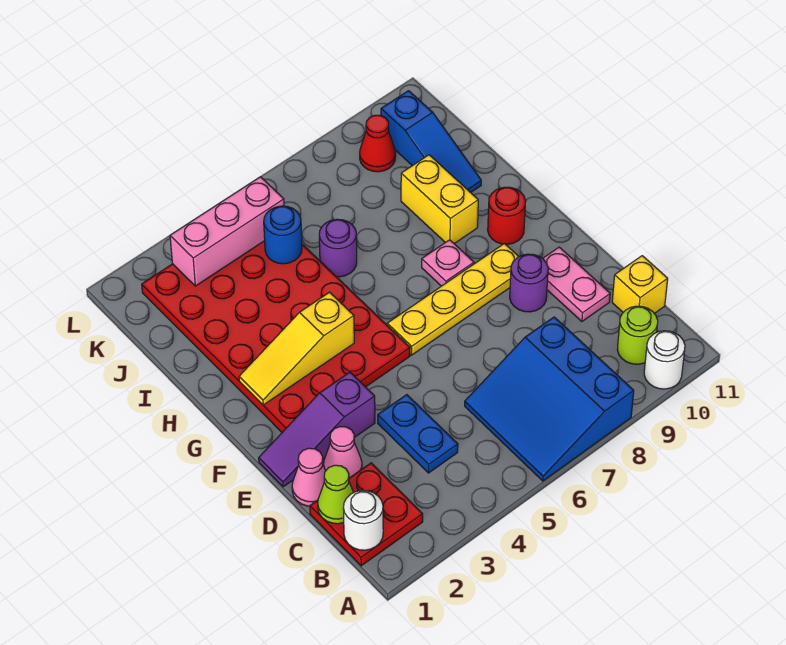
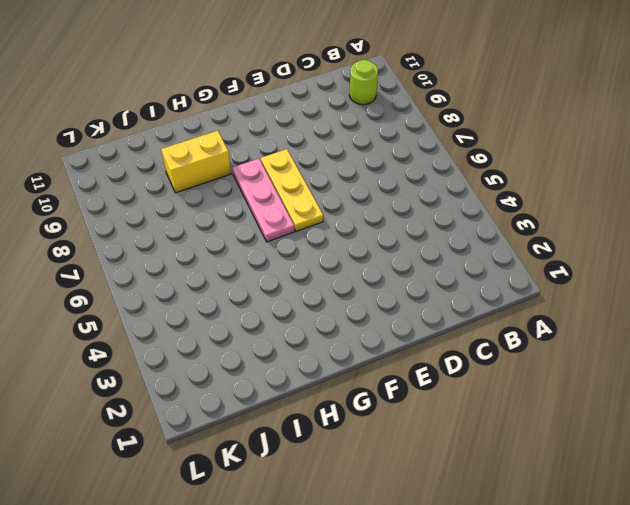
yellow 1x3 plate [261,149,323,231] -> yellow 1x4 plate [387,244,519,355]
pink 1x3 plate [232,159,294,242] -> pink 1x1 plate [422,240,474,286]
none -> blue 3x3 slope [465,317,634,481]
none -> white 1x1 round brick [644,331,685,389]
none -> red 2x2 plate [310,463,423,566]

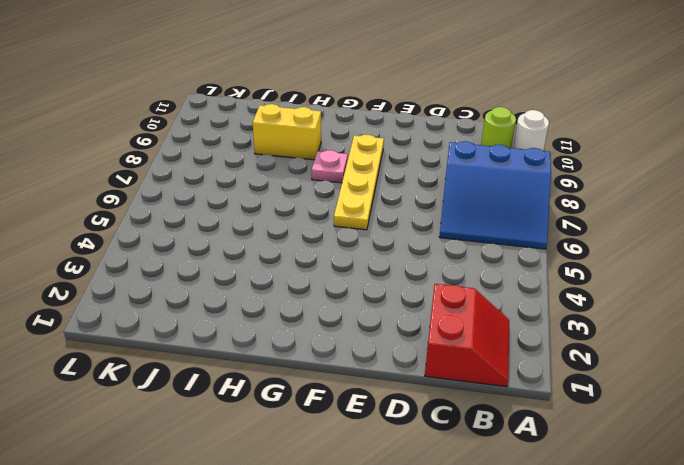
red 2x2 slope [425,284,509,387] -> red 2x2 plate [310,463,423,566]
none -> blue 1x2 plate [378,395,458,473]
none -> yellow 1x1 brick [612,256,668,313]
none -> pink 1x1 cone [292,448,326,506]

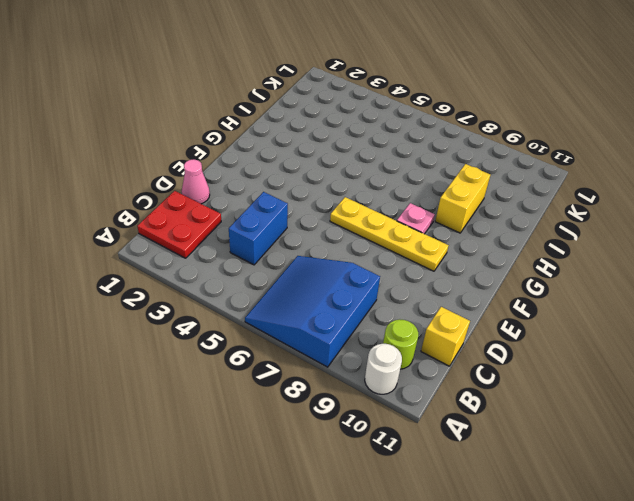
blue 1x2 brick [229,192,288,265] -> blue 1x2 plate [378,395,458,473]
none -> pink 1x1 cone [324,427,362,478]
none -> pink 1x2 plate [543,247,610,321]
none -> purple 1x3 slope [259,372,375,487]

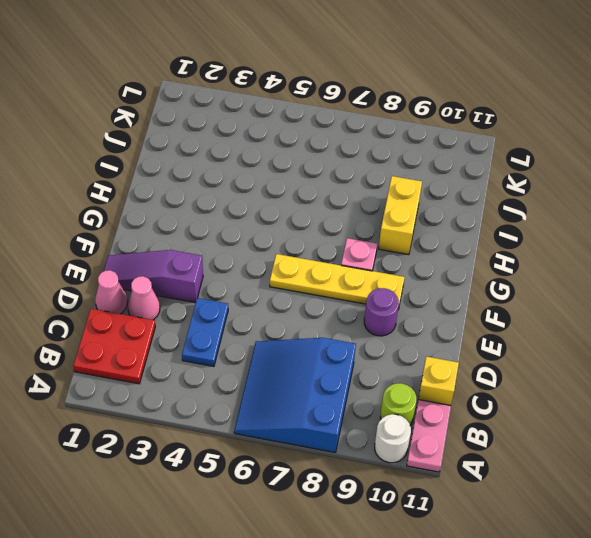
pink 1x2 plate [407,400,451,472] -> pink 1x2 plate moved to [543,247,610,321]
none -> red 4x6 plate [142,241,410,432]
none -> red 1x1 round brick [488,187,526,244]
none -> purple 1x1 round brick [319,219,357,277]

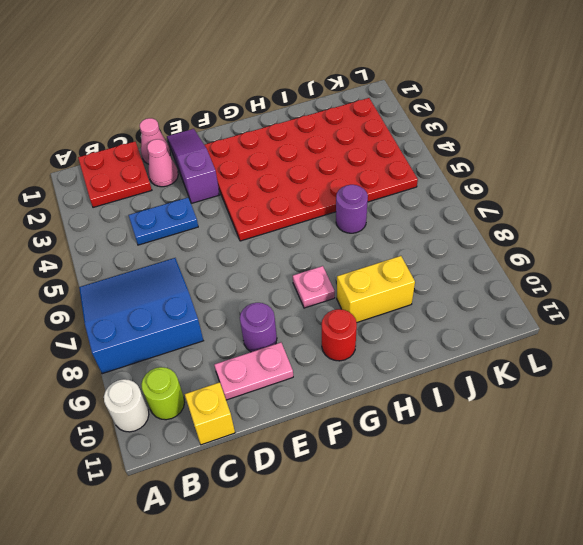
none -> yellow 1x4 plate [387,244,519,355]
none -> blue 1x3 slope [381,91,481,192]
none -> red 1x1 cone [360,115,396,172]

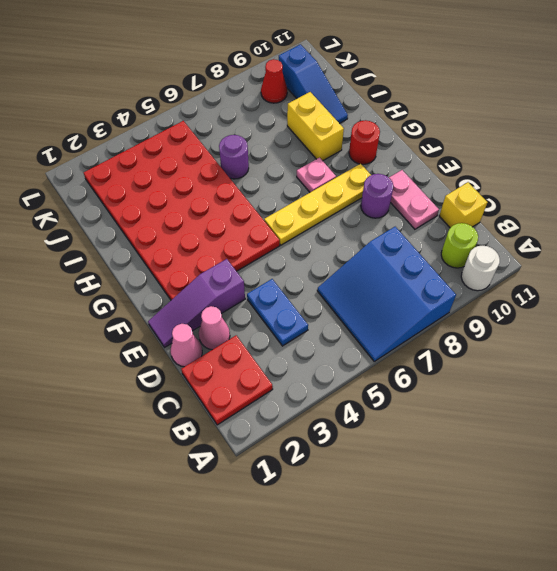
none -> white 1x1 round brick [343,490,383,550]
none -> lime 1x1 cone [318,465,354,524]
none -> yellow 1x3 slope [239,292,354,405]

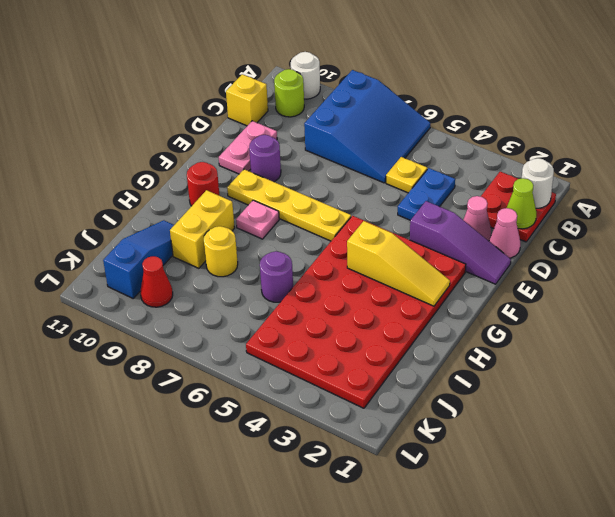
yellow 1x1 plate [386,157,427,193] -> none
yellow 1x1 round brick [204,226,238,277] -> none
none -> blue 1x1 round brick [264,206,302,264]
none -> pink 1x3 brick [170,177,284,286]

